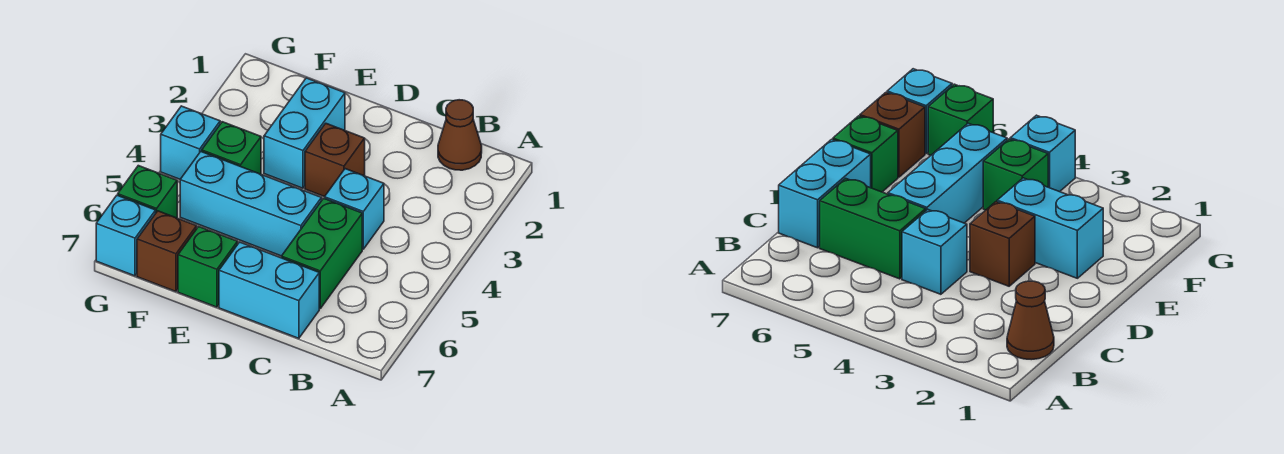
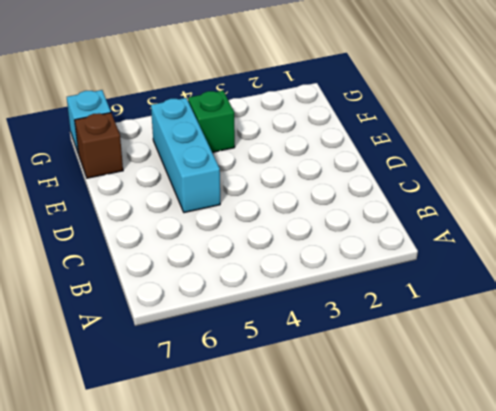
none -> brown 1x1 cone [438,100,482,170]
none -> cyan 1x1 brick [325,169,384,249]
none -> green 1x2 brick [281,198,362,309]

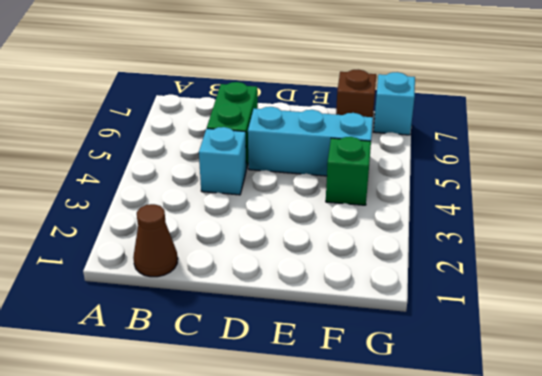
none -> cyan 1x2 brick [219,242,319,338]
none -> brown 1x1 brick [305,123,365,197]
none -> cyan 1x2 brick [264,78,345,188]

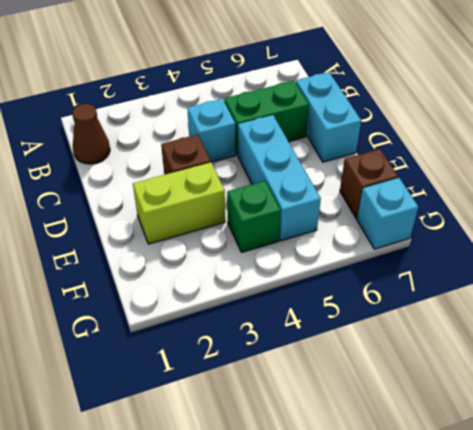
lime 1x2 brick [133,162,225,244] -> cyan 1x2 brick [264,78,345,188]
none -> green 1x1 brick [178,227,238,307]
none -> cyan 1x1 brick [161,106,220,179]
none -> green 1x1 brick [118,166,177,218]

